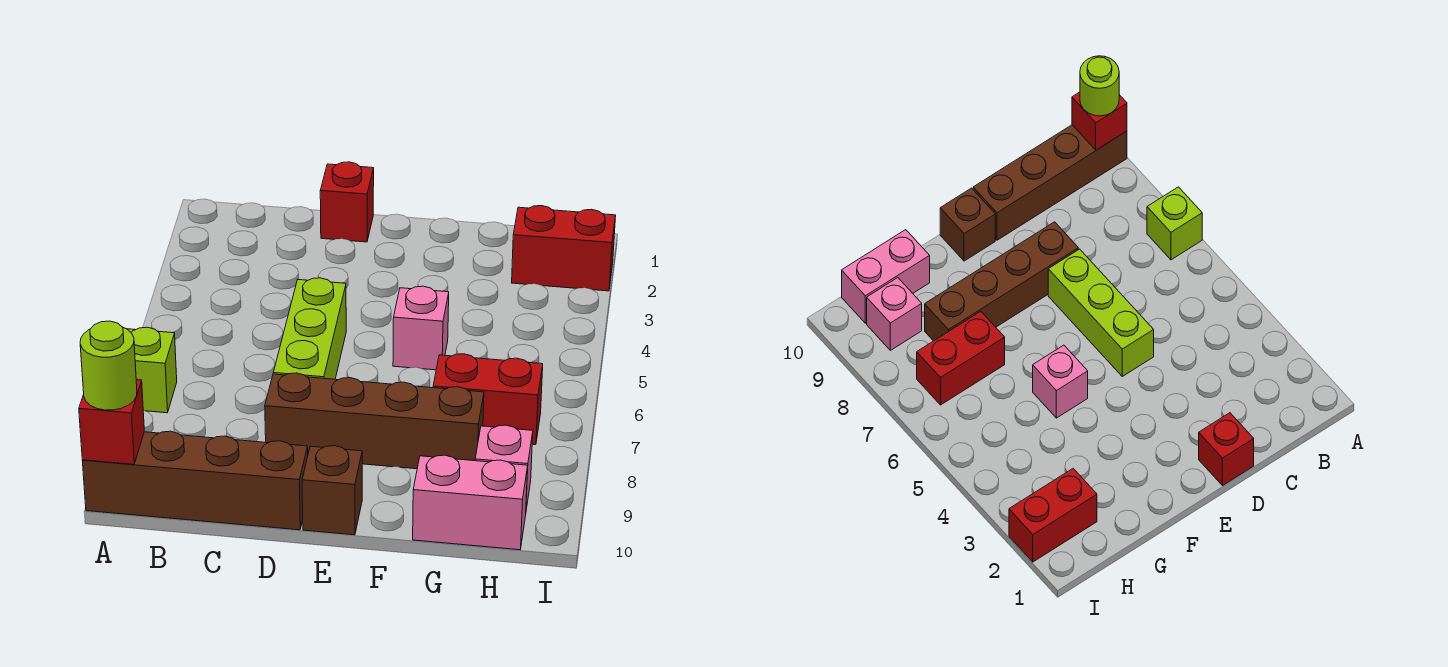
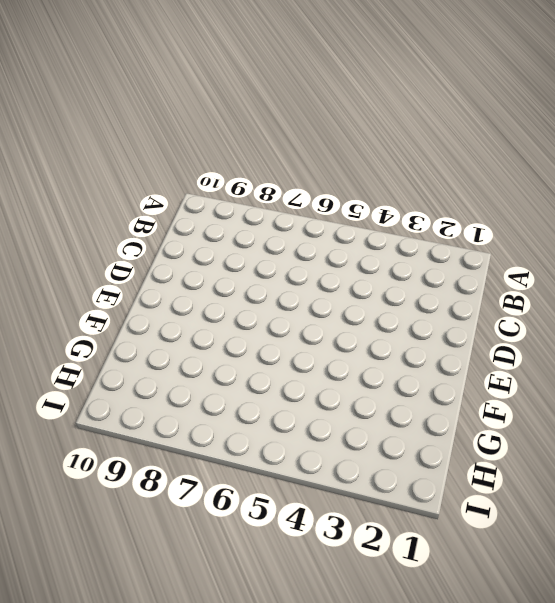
none -> lime 1x1 brick [127,327,177,413]
none -> brown 1x4 brick [82,431,308,530]
none -> red 1x1 brick [320,162,374,242]

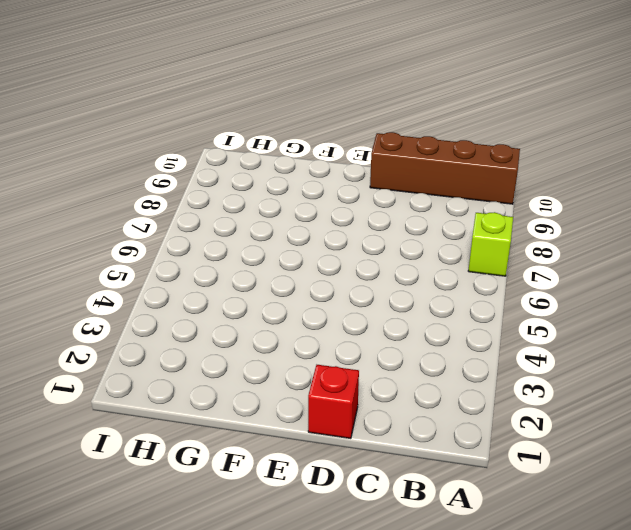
none -> lime 1x3 brick [273,278,346,379]
none -> brown 1x4 brick [265,373,484,469]
none -> brown 1x1 brick [302,446,362,535]

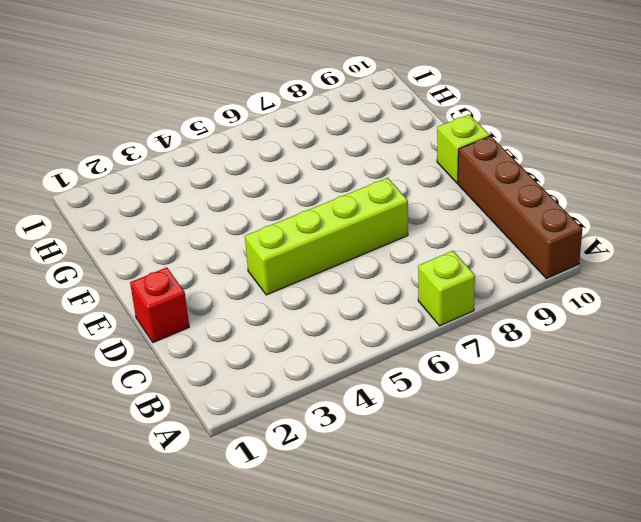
lime 1x4 brick [245,178,408,295] -> lime 1x3 brick [273,278,346,379]
lime 1x1 brick [437,114,490,183] -> brown 1x1 brick [302,446,362,535]
none -> brown 1x4 brick [265,373,484,469]
none -> pink 1x1 brick [393,286,449,370]
none -> red 1x2 brick [433,354,543,445]

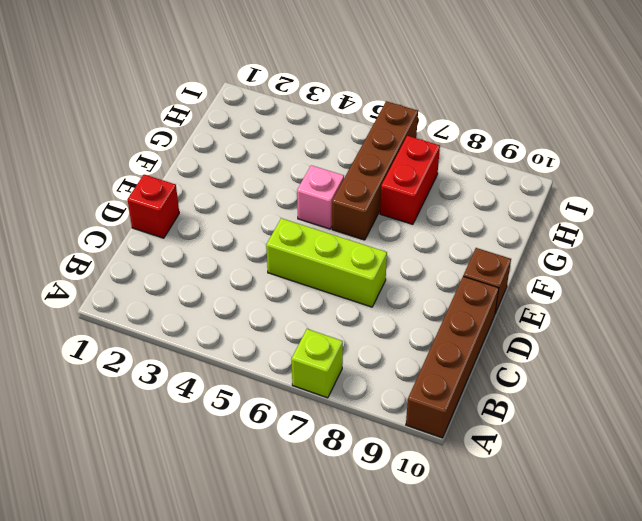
brown 1x4 brick [332,101,418,240] -> brown 1x4 brick moved to [265,373,484,469]
none -> pink 1x2 brick [413,455,528,550]
none -> red 1x2 brick [512,206,616,291]
none -> pink 1x1 brick [475,425,533,509]

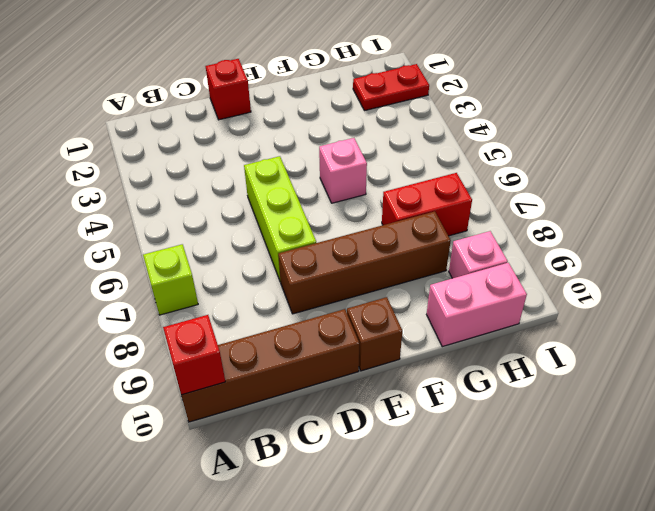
red 1x2 plate [353,64,429,111] -> red 1x2 brick [512,206,616,291]
none -> lime 1x1 round brick [80,321,137,410]

